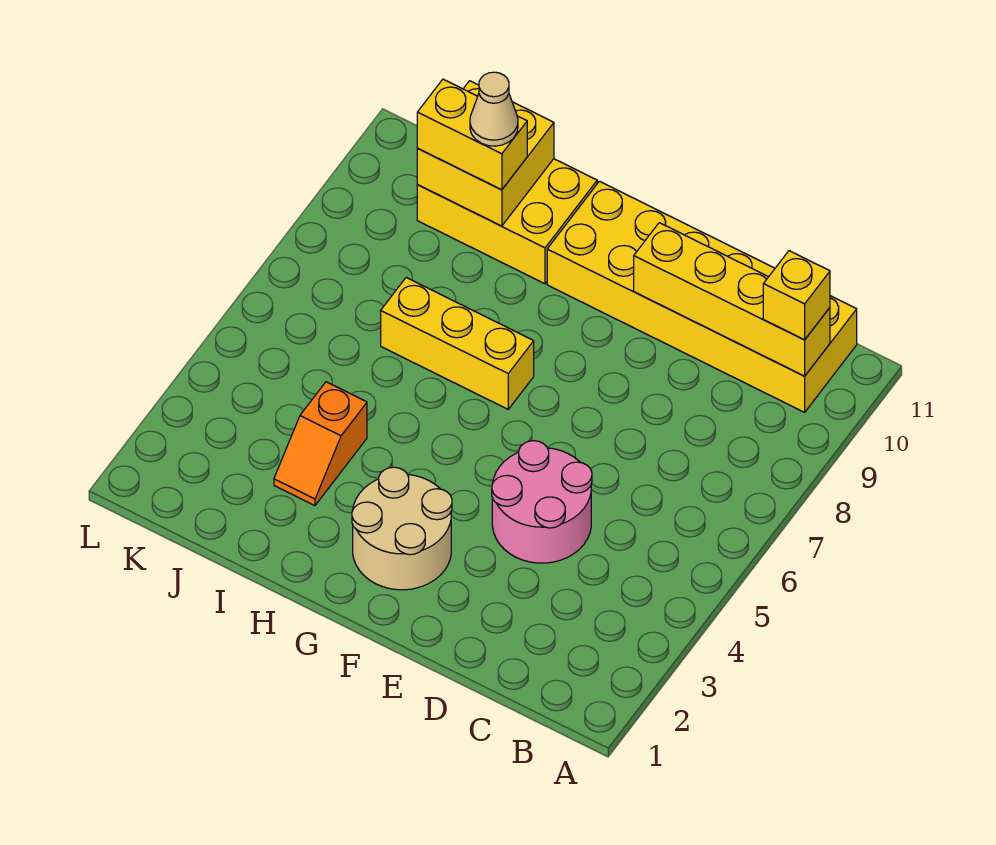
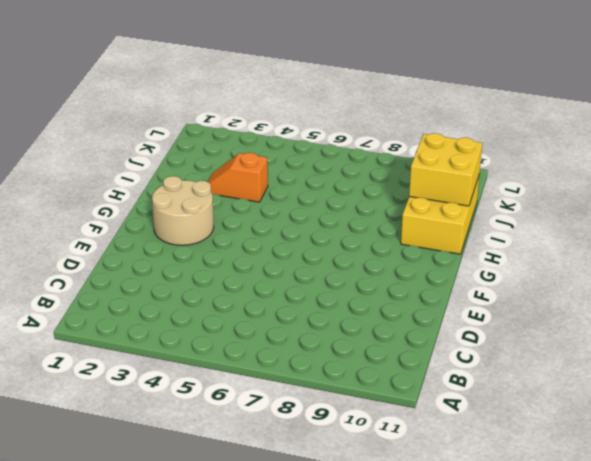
none -> yellow 2x6 brick [547,181,857,412]
none -> pink 2x2 round brick [492,441,592,563]

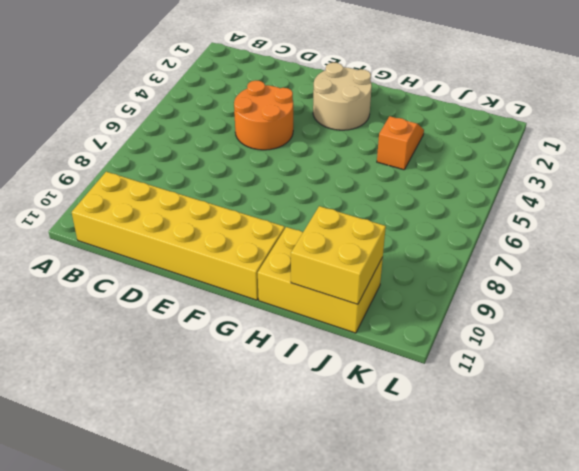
orange 2x2 round brick [234,80,293,150] -> pink 2x2 round brick [492,441,592,563]
none -> yellow 1x3 brick [381,278,534,409]
none -> yellow 1x4 brick [634,223,830,376]

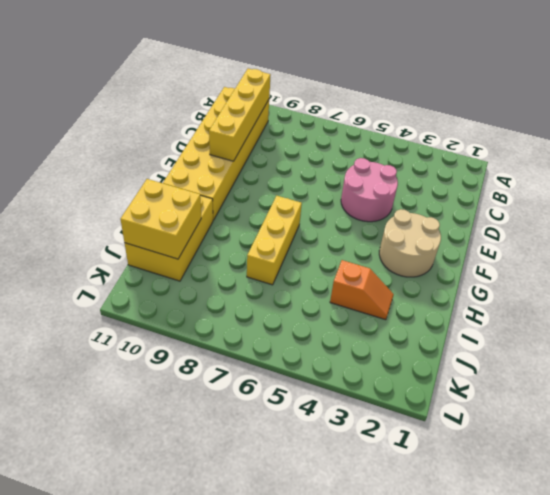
none -> yellow 1x1 brick [763,251,830,340]
none -> yellow 1x2 brick [417,79,527,190]

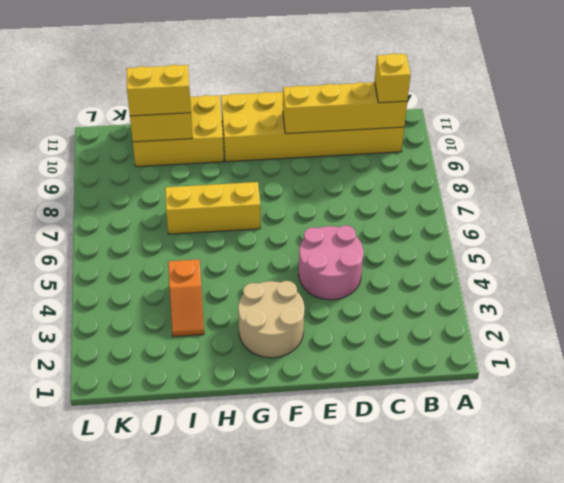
none -> tan 1x1 cone [470,72,518,146]

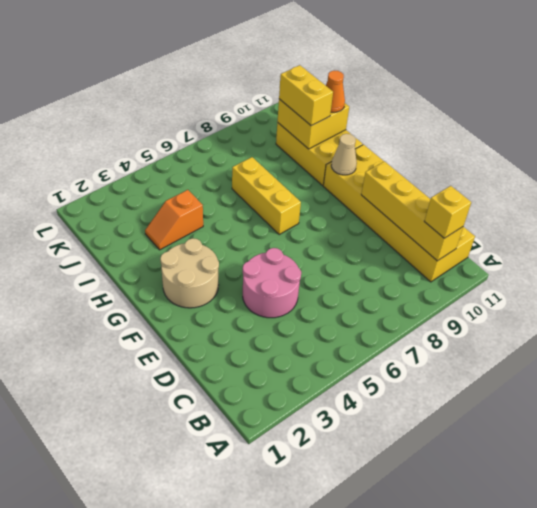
tan 1x1 cone [331,134,357,175] -> tan 1x1 cone moved to [470,72,518,146]
orange 1x1 cone [326,71,345,112] -> none

